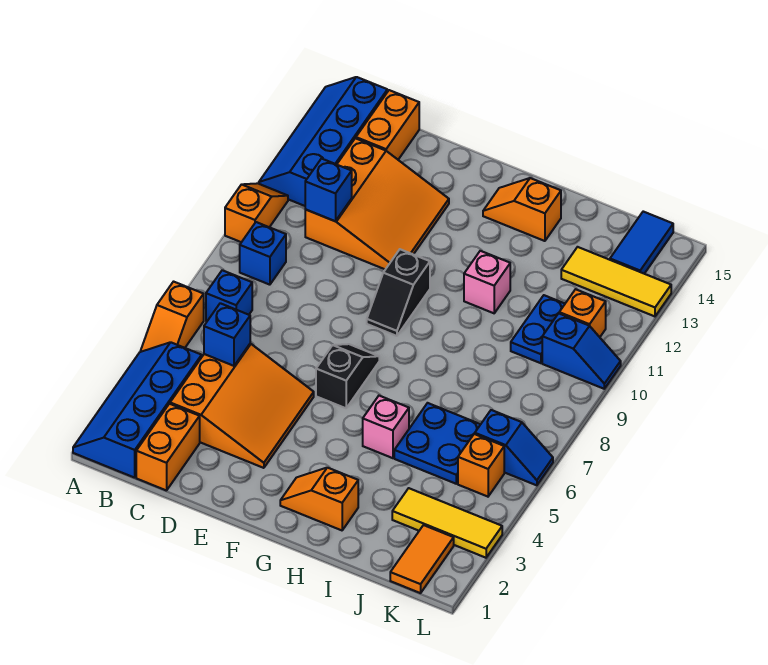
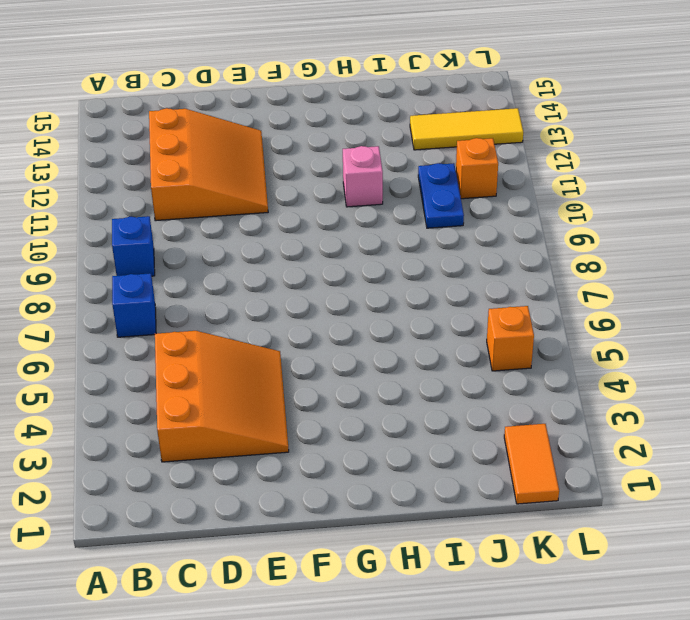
none -> blue 2x4 slope [73,342,202,478]
none -> orange 1x2 slope [140,282,204,352]
none -> orange 1x2 slope [225,183,288,242]

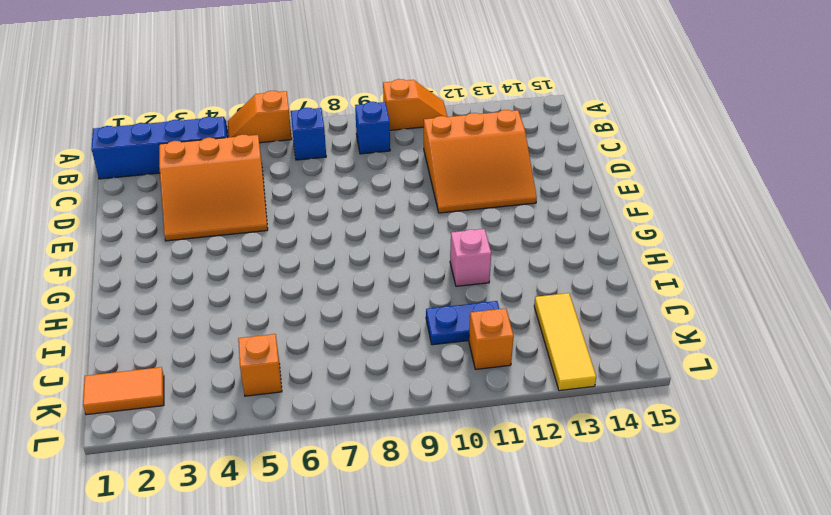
none -> blue 2x4 slope [259,77,387,206]
none -> orange 1x2 brick [136,404,200,491]
none -> orange 1x2 brick [356,90,419,160]

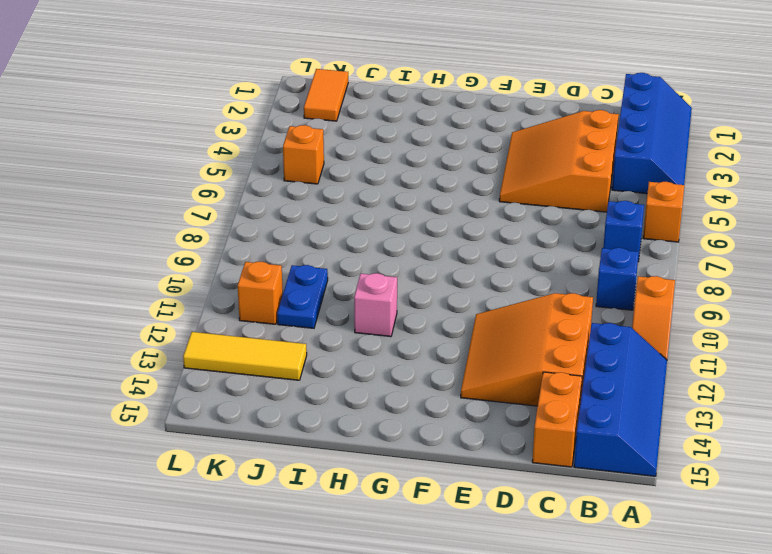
none -> orange 1x2 brick [136,404,200,491]
none -> black 1x2 slope [316,344,379,408]
none -> black 1x2 slope [367,249,430,336]

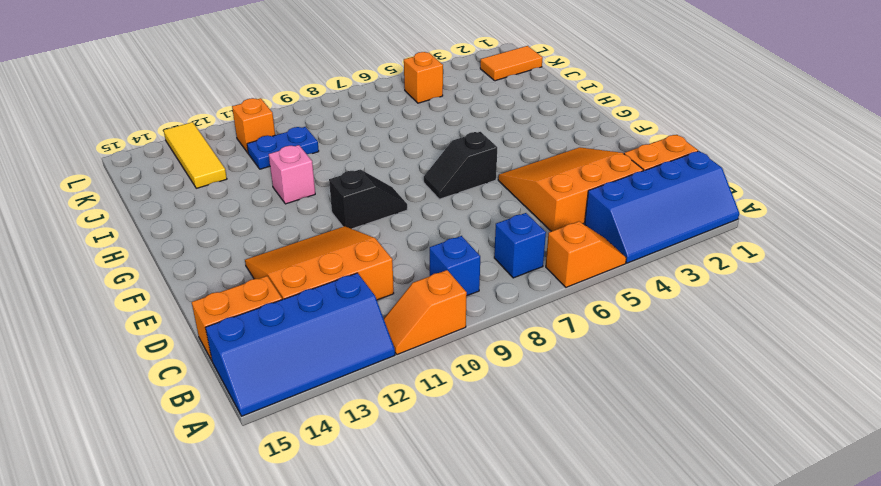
none -> orange 1x2 slope [280,468,358,530]
none -> orange 1x2 slope [483,178,561,241]
none -> pink 1x1 brick [363,396,409,458]

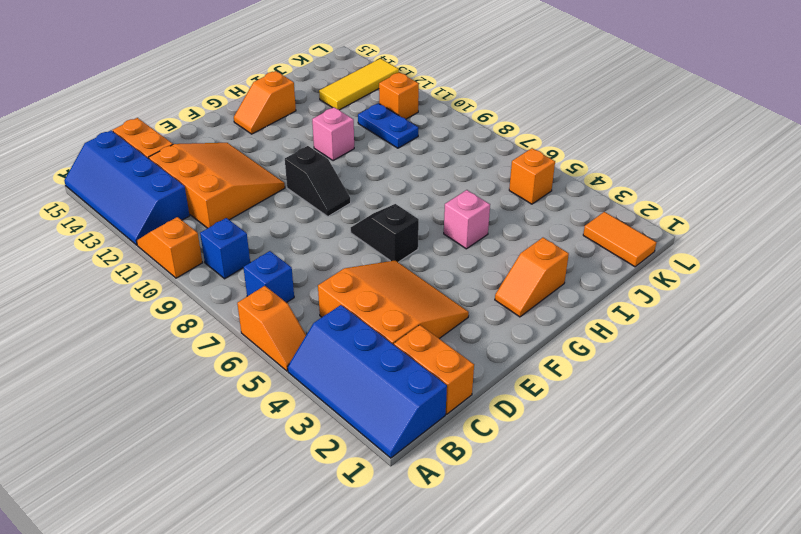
none -> blue 2x2 plate [394,403,481,484]
none -> yellow 1x3 tile [392,488,502,558]
none -> blue 1x2 slope [475,410,553,485]

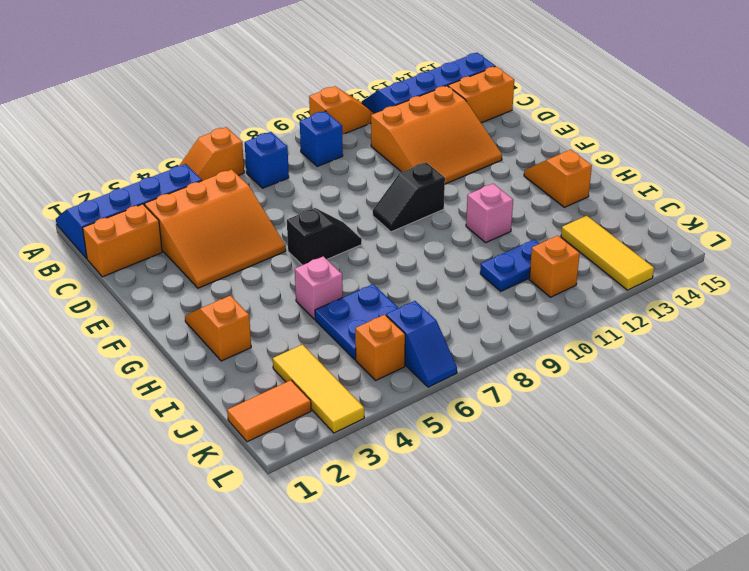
none -> blue 1x2 slope [542,313,621,389]
none -> blue 1x2 tile [610,212,673,274]
none -> blue 1x1 brick [204,303,250,366]

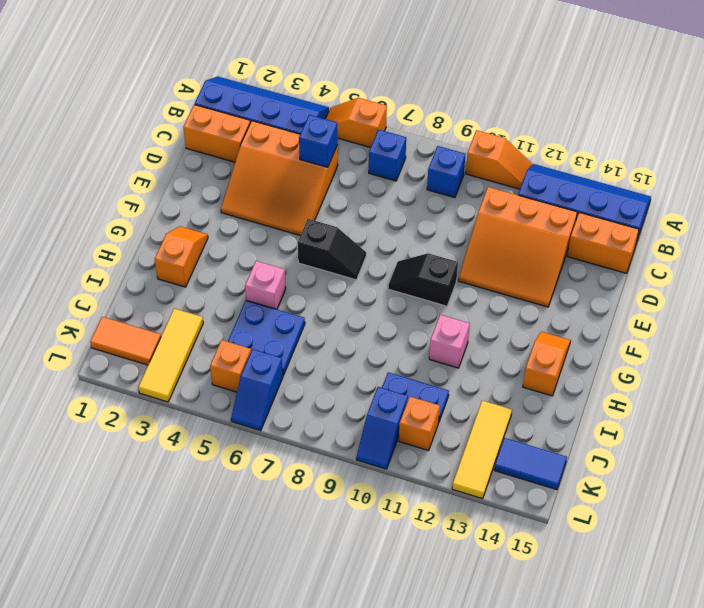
none -> blue 1x1 brick [305,159,352,221]

